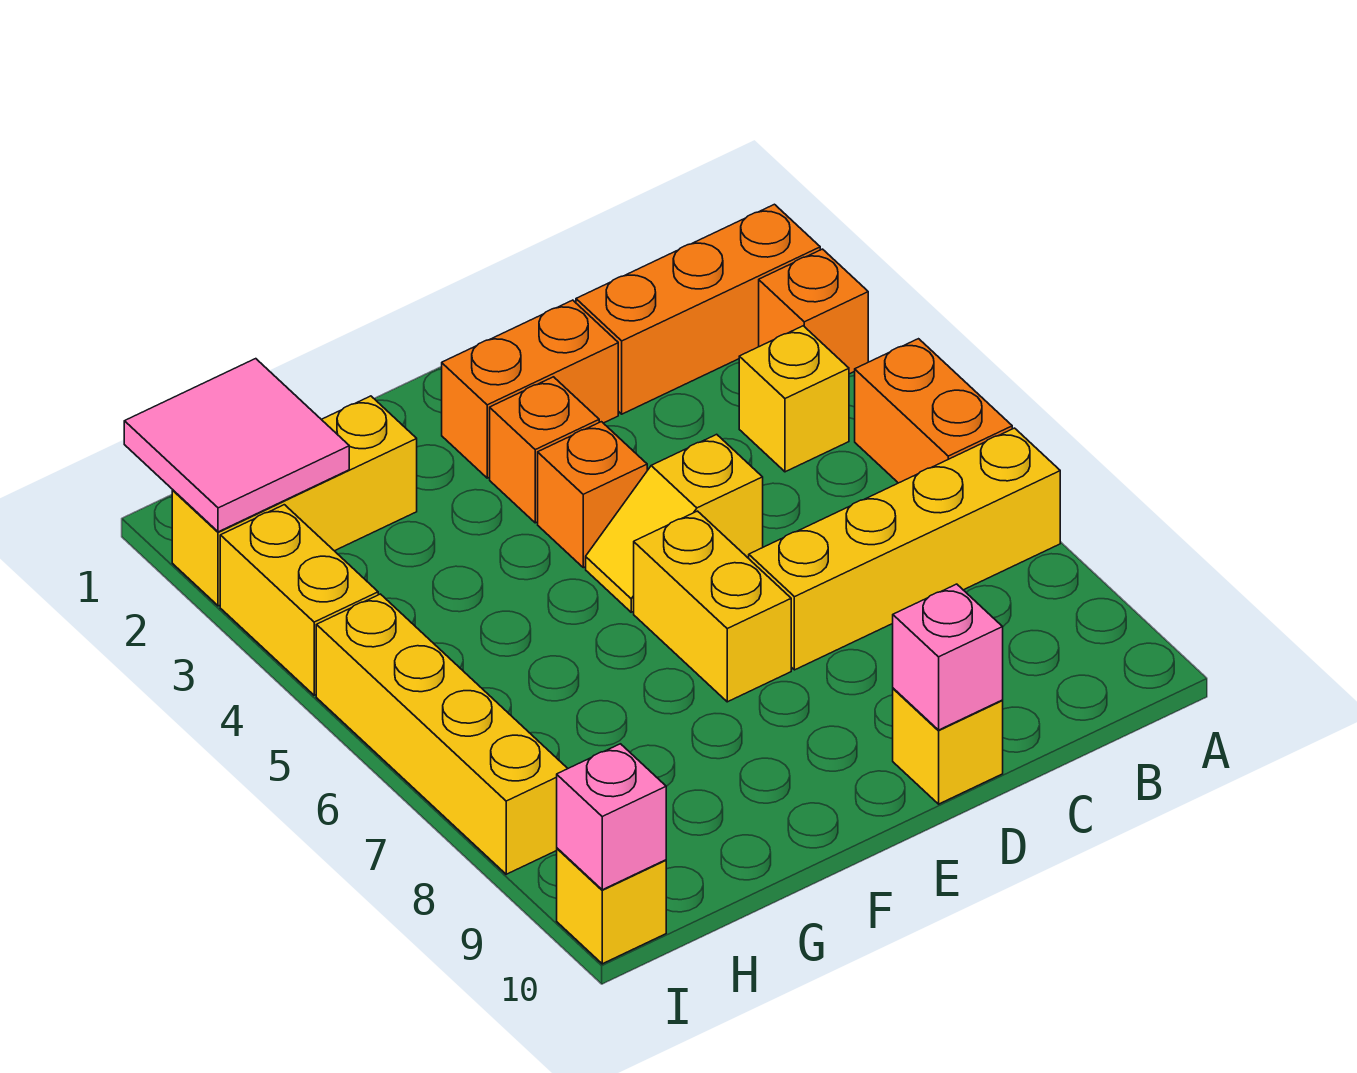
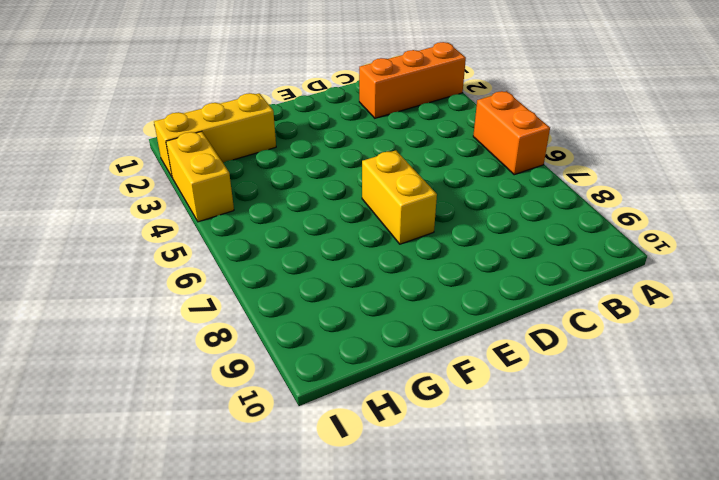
none -> orange 1x1 brick [759,249,868,374]
none -> yellow 1x4 brick [749,428,1060,670]
none -> yellow 1x1 brick [739,326,849,472]

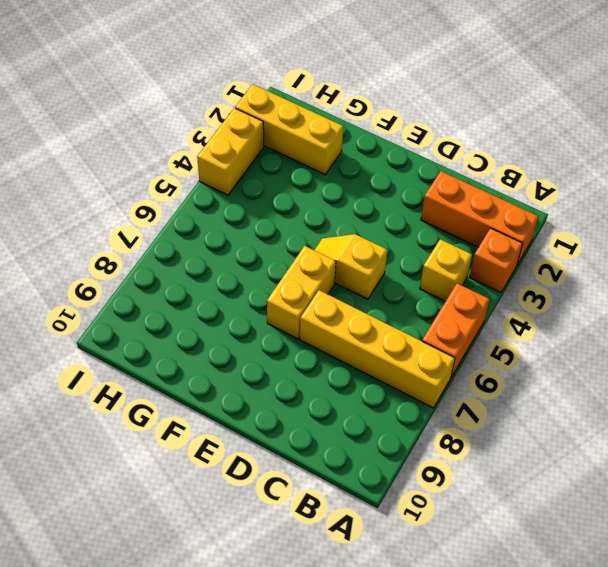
none -> orange 1x2 brick [442,300,618,478]
none -> yellow 1x1 brick [893,688,1003,804]
none -> orange 1x1 brick [490,377,599,523]

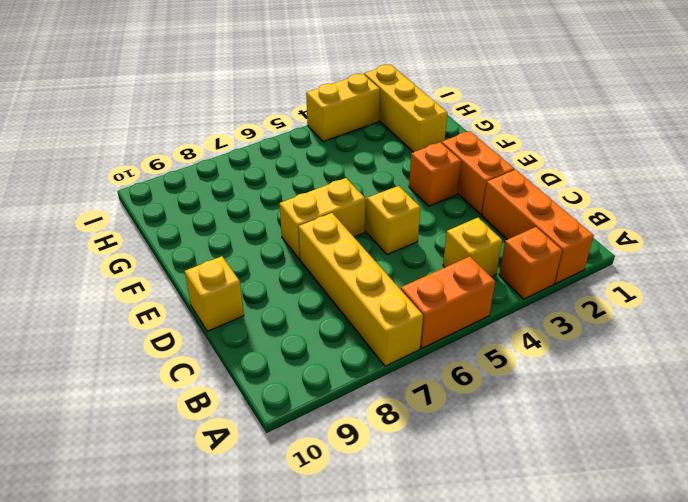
none -> orange 1x1 brick [538,422,647,568]
none -> yellow 1x4 brick [316,594,568,874]
none -> yellow 1x1 brick [557,848,666,964]

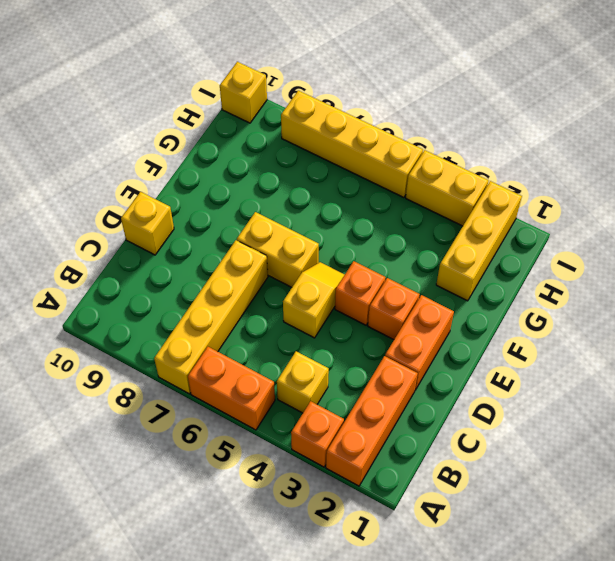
none -> pink 1x1 brick [893,584,1003,730]
none -> pink 2x2 tile [124,359,349,532]
none -> pink 1x1 brick [557,744,666,890]

